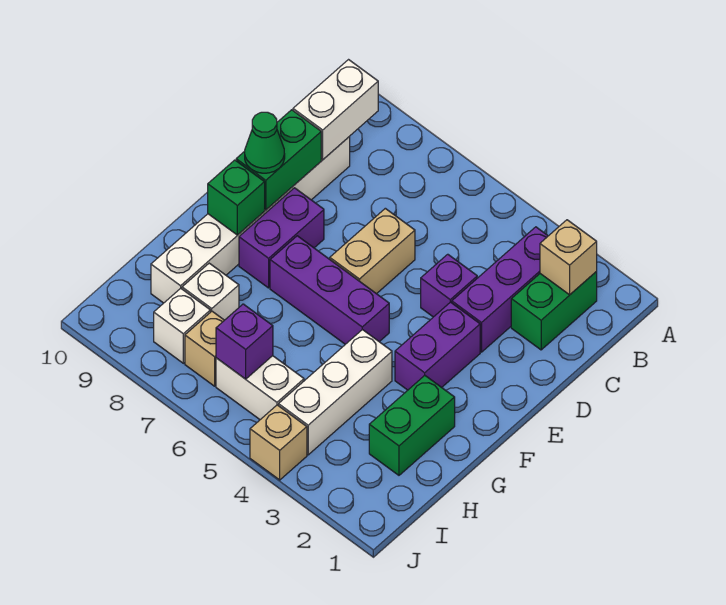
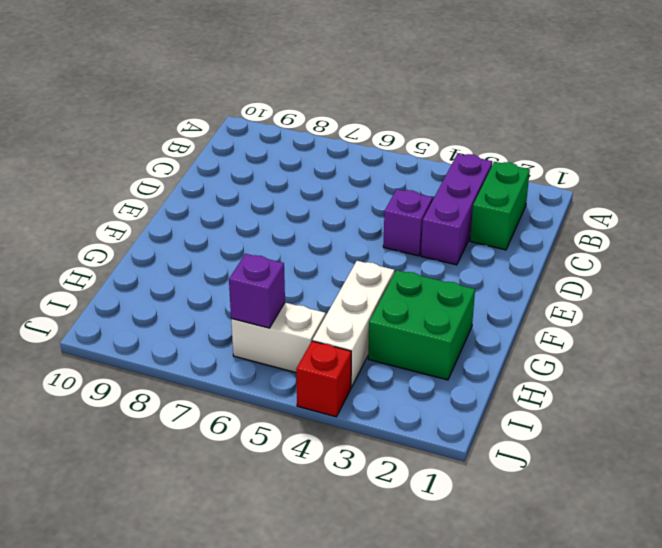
green 2x2 brick [368,270,475,380] -> green 1x2 brick [369,376,455,475]
red 1x1 brick [296,341,351,417] -> tan 1x1 brick [250,405,307,480]
none -> white 1x6 brick [151,137,350,303]
none -> tan 1x2 brick [330,208,415,294]
none -> purple 1x2 brick [395,302,480,390]

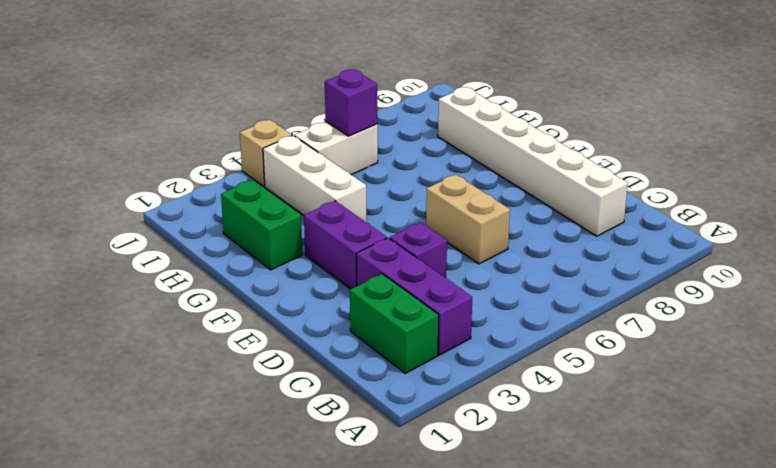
none -> purple 1x2 brick [239,188,324,288]
none -> purple 1x3 brick [270,236,389,344]
none -> white 1x1 brick [182,263,239,320]

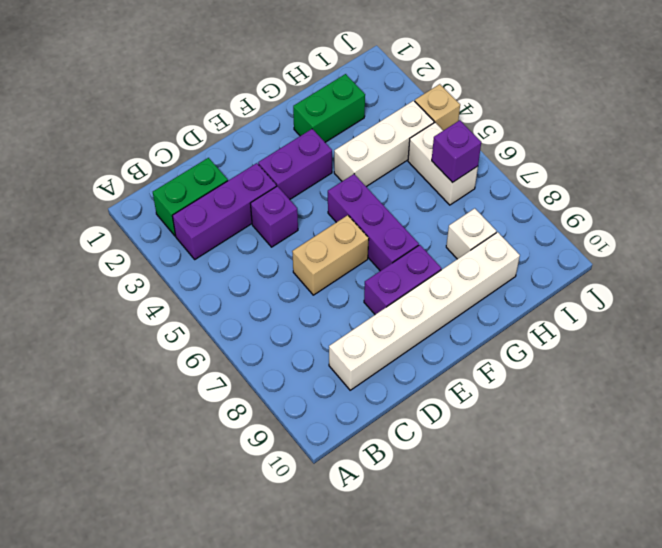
none -> tan 1x1 brick [185,311,224,386]
none -> white 1x1 brick [154,288,210,363]
none -> tan 1x1 brick [540,220,597,295]

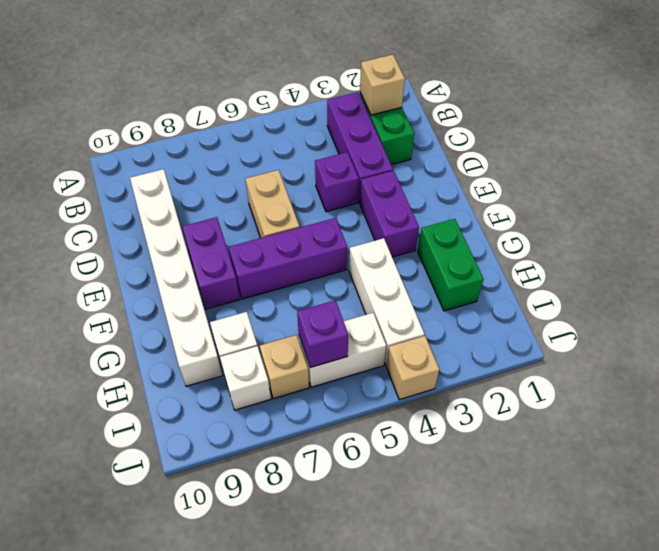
none -> white 1x2 brick [293,60,378,160]
none -> green 1x2 brick [236,110,321,210]
none -> green 1x1 brick [208,160,265,235]

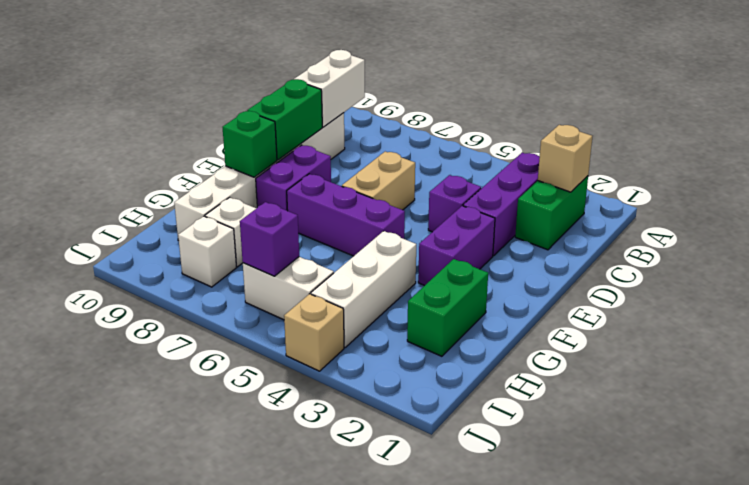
none -> tan 1x1 brick [185,311,224,386]
none -> green 1x1 cone [245,112,285,173]

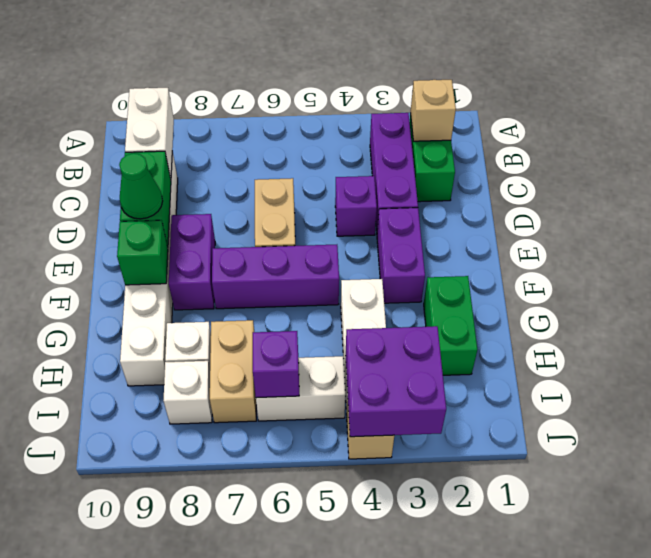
tan 1x2 brick [210,320,256,423] -> tan 1x1 brick [185,311,224,386]
purple 2x2 brick [345,326,446,437] -> none

